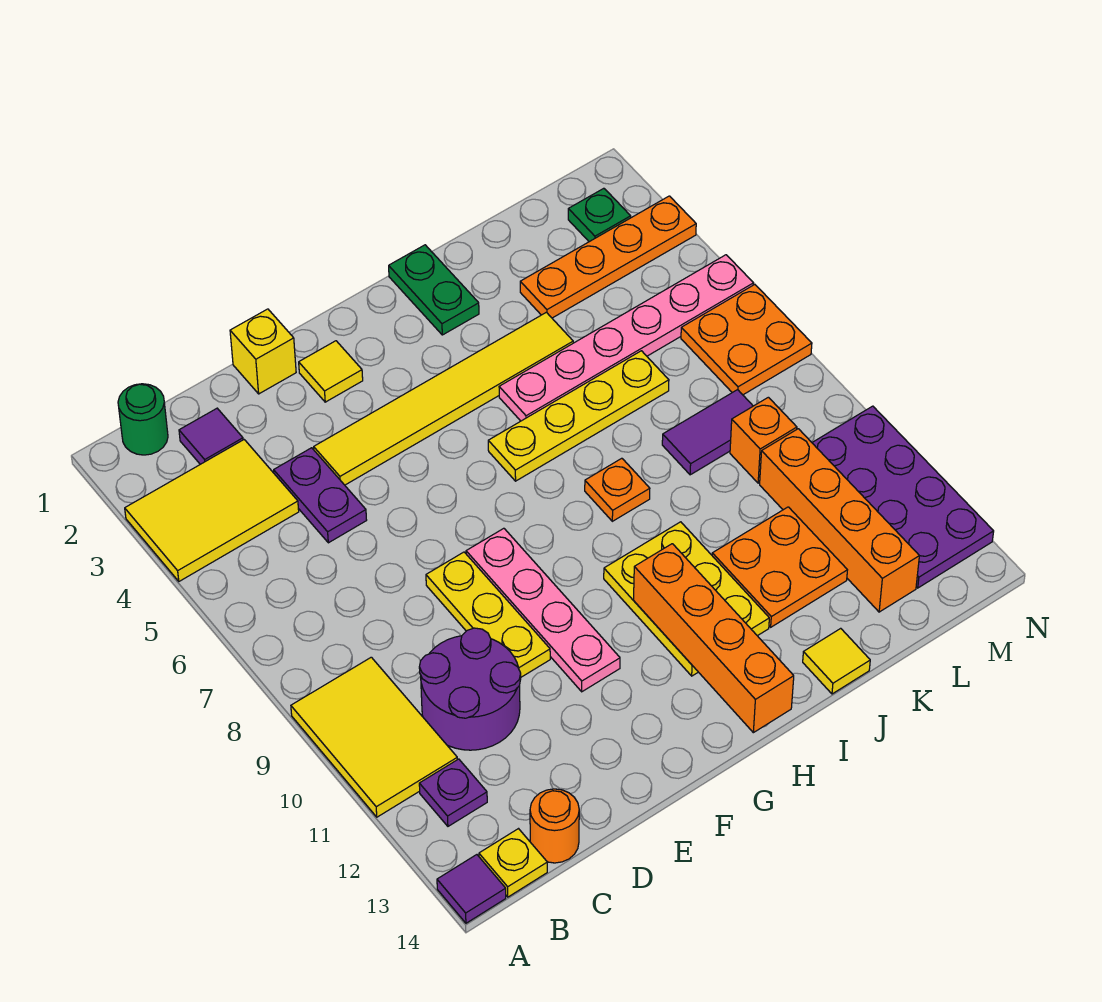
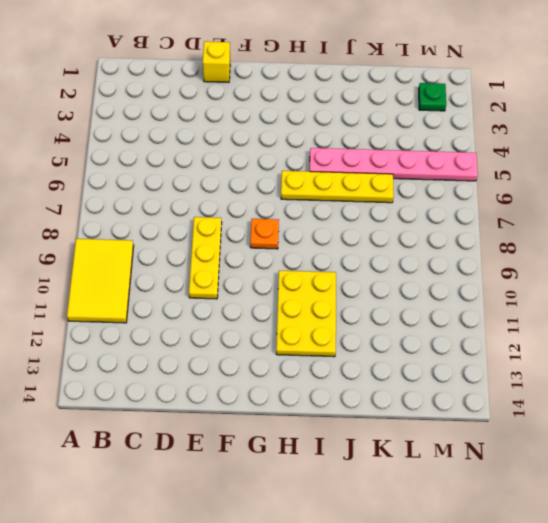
orange 1x1 plate [250,219,279,249] -> orange 1x1 plate moved to [585,458,650,521]
none -> yellow 2x3 tile [125,440,299,581]
none -> purple 1x1 tile [437,855,506,923]
none -> green 1x1 round brick [118,384,168,455]
none -> purple 1x1 plate [419,759,487,826]

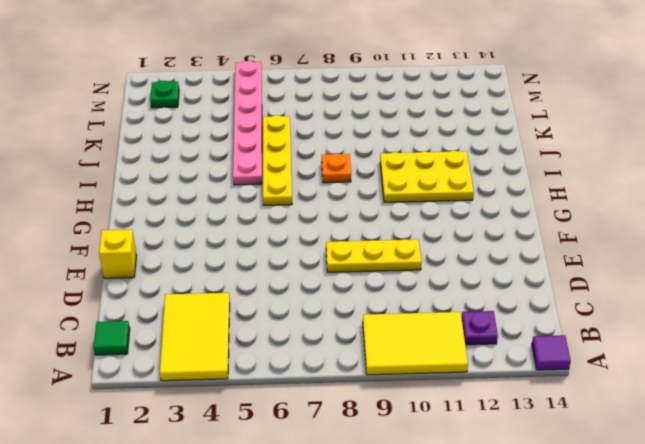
green 1x1 tile [94,321,130,355] -> green 1x1 round brick [118,384,168,455]
none -> yellow 1x1 plate [479,829,547,897]
none -> purple 1x1 tile [179,408,243,464]
none -> purple 2x2 round brick [419,628,521,750]
none -> orange 1x1 round brick [530,789,579,863]

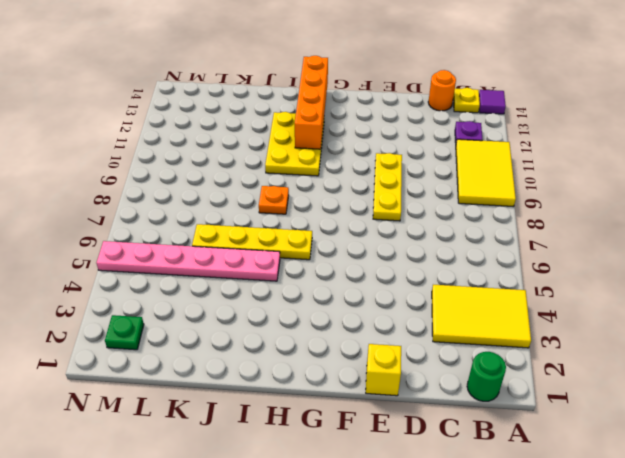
none -> purple 1x1 tile [179,408,243,464]
none -> purple 2x2 round brick [419,628,521,750]
none -> purple 1x2 plate [274,448,367,543]
none -> yellow 1x6 tile [314,312,573,485]

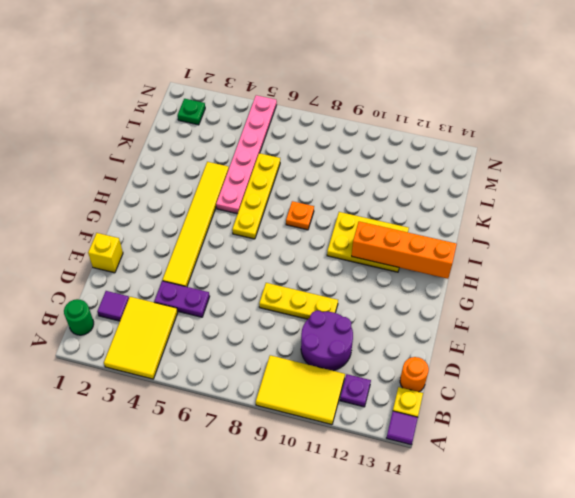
none -> yellow 1x1 tile [299,341,363,402]
none -> pink 1x4 plate [466,528,620,692]
none -> green 1x2 plate [389,245,479,335]
none -> orange 2x2 plate [712,507,847,627]

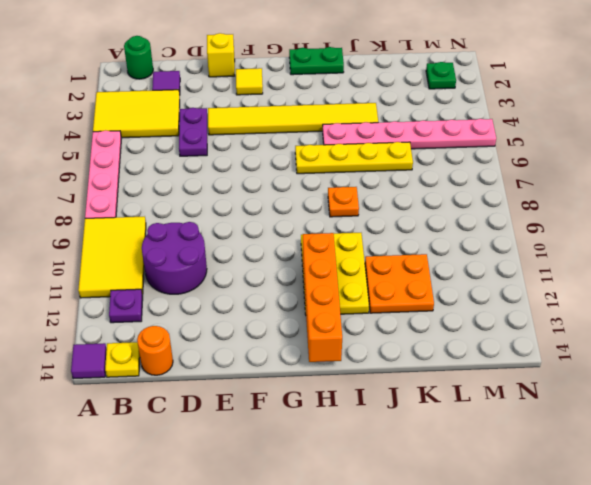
pink 1x4 plate [85,130,121,218] -> pink 1x4 plate moved to [466,528,620,692]
green 1x2 plate [289,47,344,75] -> green 1x2 plate turned to [389,245,479,335]
none -> yellow 1x3 plate [426,552,550,677]
none -> yellow 1x1 tile [803,628,870,694]
none -> orange 1x4 plate [520,196,696,318]
none -> purple 1x2 tile [662,390,753,475]

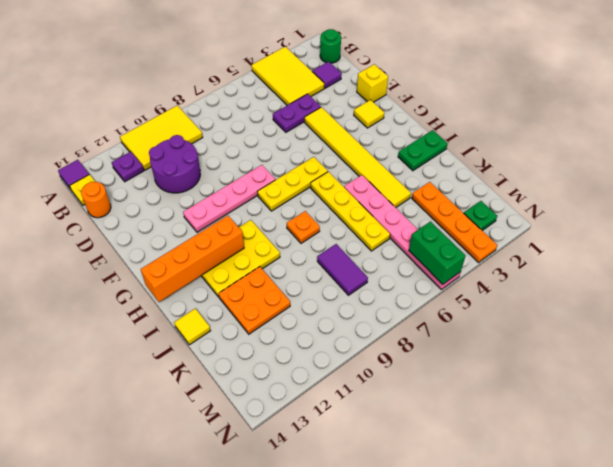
yellow 1x3 plate [257,157,328,211] -> yellow 1x3 plate moved to [426,552,550,677]
green 1x2 brick [409,222,466,285] -> none
none -> orange 1x1 brick [730,397,797,483]
none -> orange 1x4 brick [760,429,919,612]
none -> orange 2x2 plate [681,285,812,395]
none -> purple 2x4 plate [812,406,994,588]

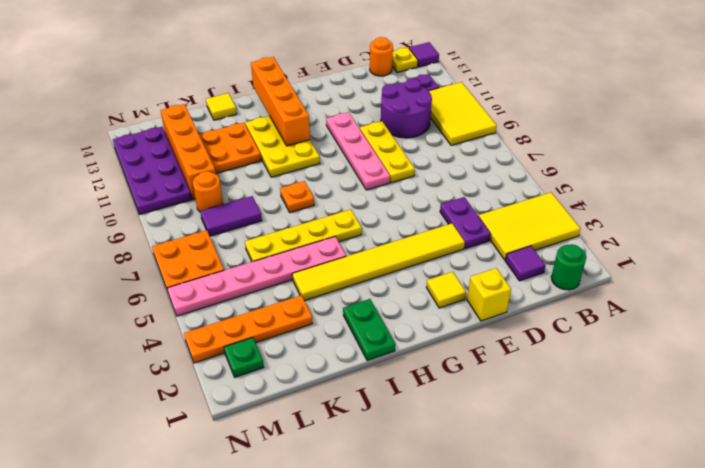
orange 1x1 round brick [193,171,223,212] -> orange 1x1 brick [730,397,797,483]

